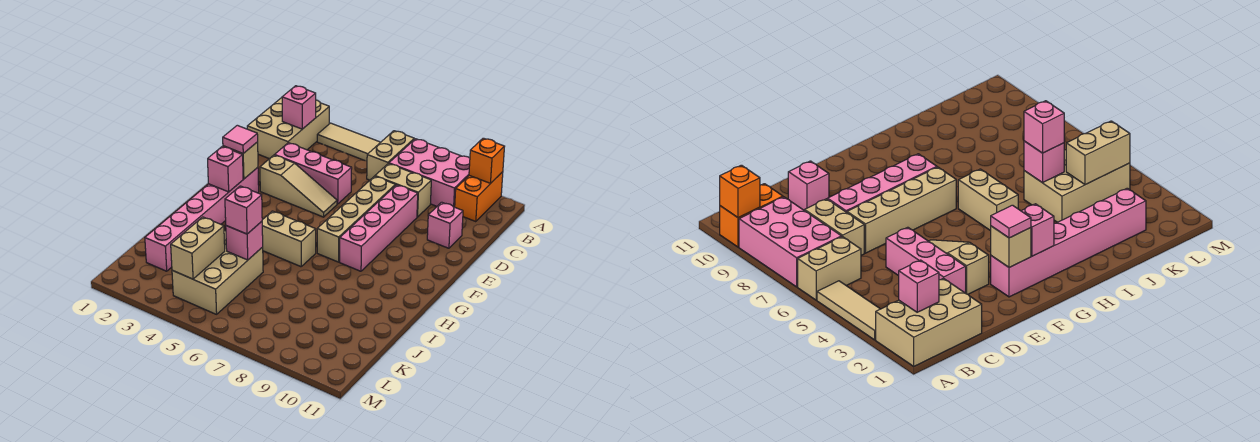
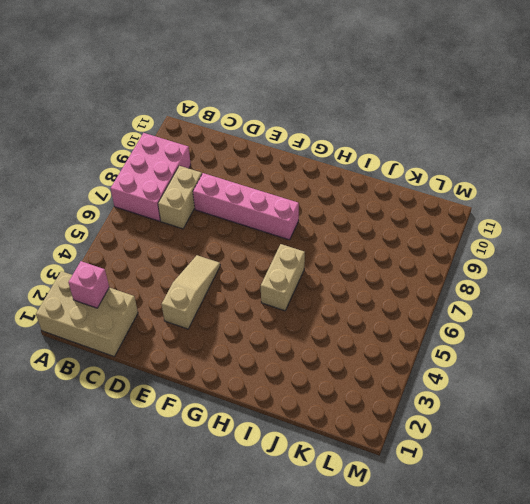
none -> tan 1x3 tile [317,123,381,161]
none -> tan 1x2 brick [367,131,414,180]
none -> orange 1x2 brick [455,172,503,222]

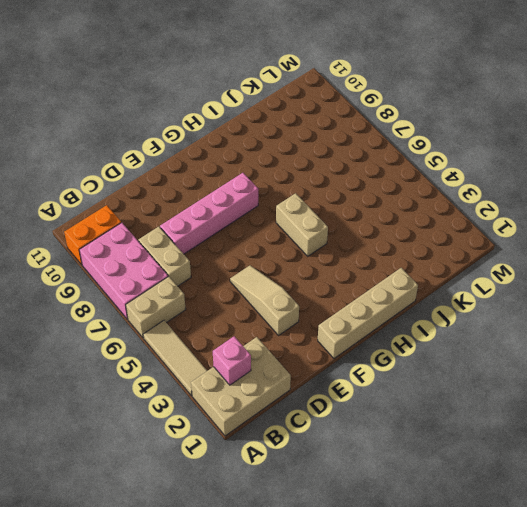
tan 1x4 brick [318,268,418,358] -> tan 1x4 brick moved to [317,176,395,262]
none -> pink 1x3 brick [275,143,352,204]
none -> pink 1x1 brick [427,202,463,248]
none -> pink 1x6 brick [145,168,259,271]

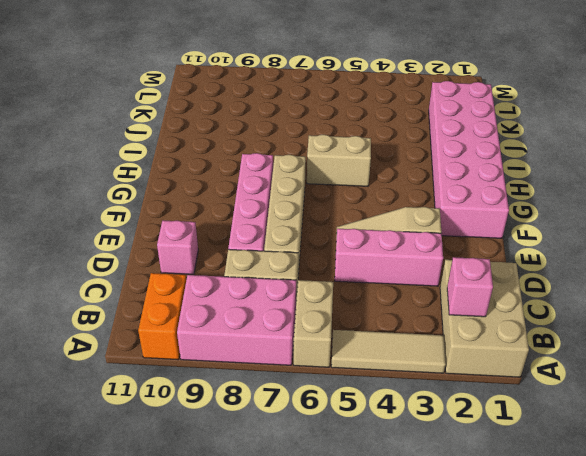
pink 2x6 brick [429,81,509,238] -> pink 1x6 brick [145,168,259,271]
none -> tan 2x3 brick [172,231,263,314]
none -> orange 1x1 brick [469,138,505,183]
none -> tan 1x1 brick [223,142,258,179]

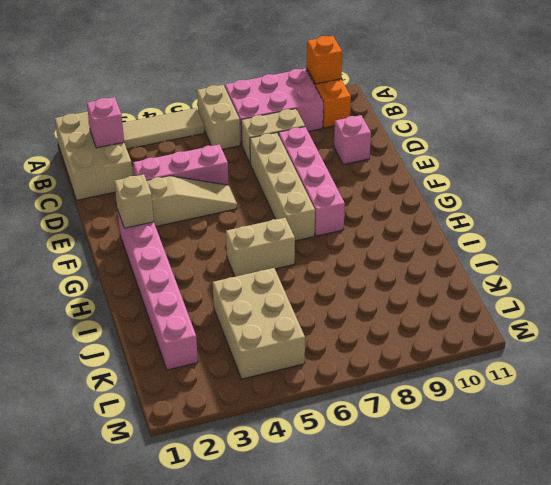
none -> pink 1x1 brick [208,147,243,192]
none -> pink 1x1 brick [226,221,263,260]
none -> tan 1x2 brick [171,217,225,279]

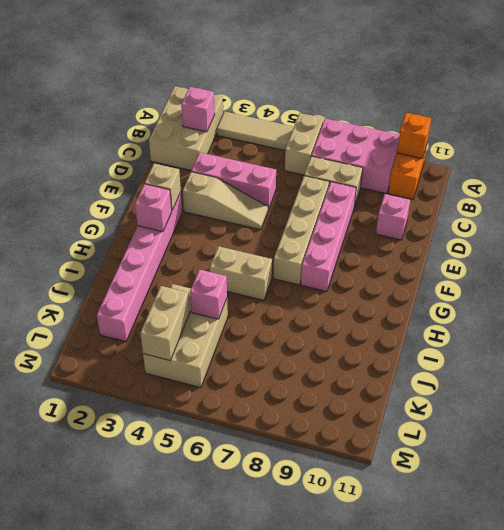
none -> pink 1x1 tile [223,125,258,153]
none -> pink 1x1 brick [225,186,262,234]

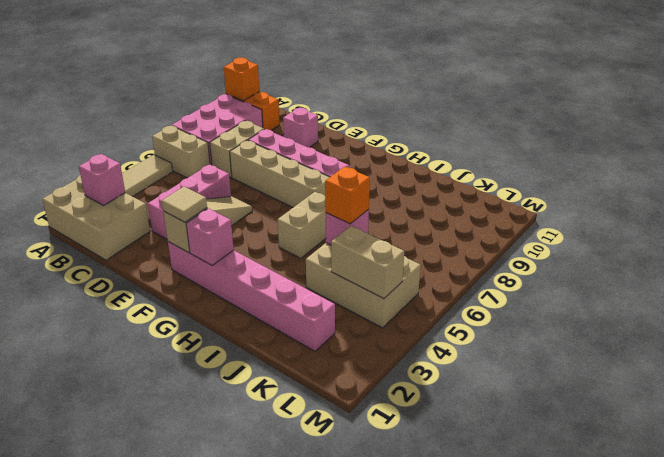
tan 1x1 tile [162,187,207,222] -> pink 1x1 tile [223,125,258,153]
orange 1x1 brick [325,167,370,224] -> pink 1x1 brick [225,186,262,234]

